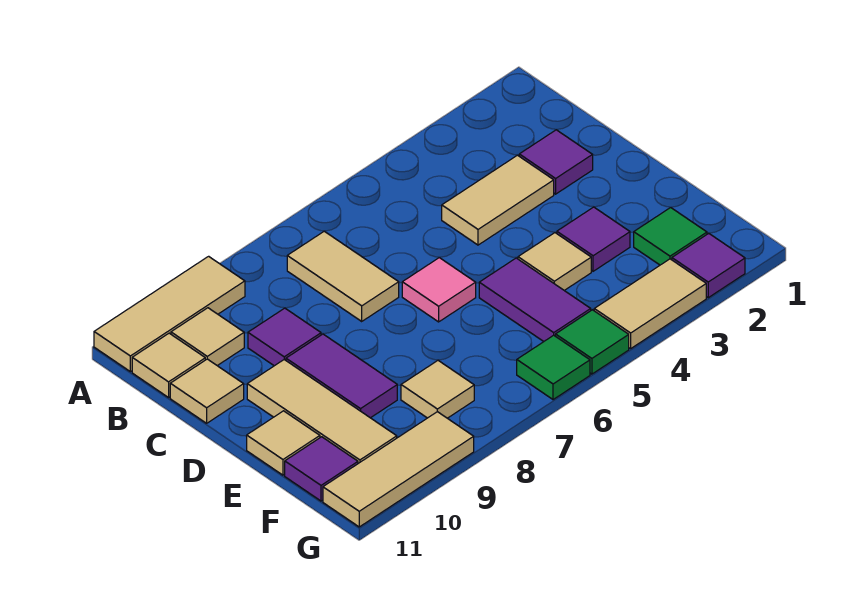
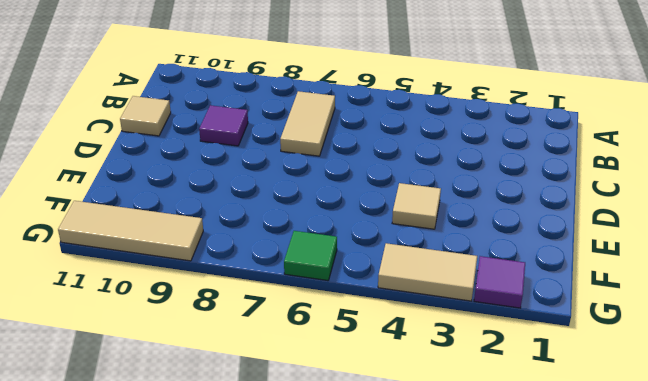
none -> tan 1x3 tile [94,256,245,372]
none -> tan 1x1 tile [171,308,244,366]
none -> tan 1x1 tile [132,333,205,397]

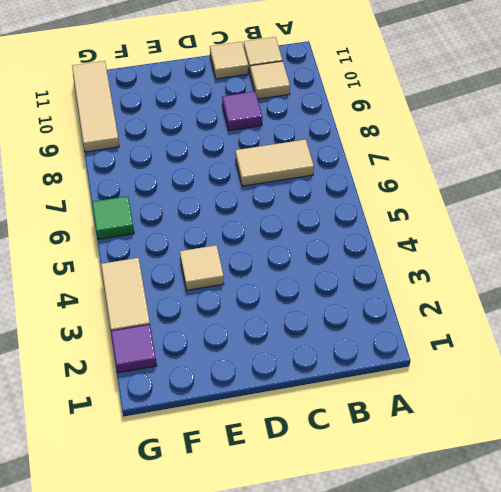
none -> tan 1x3 tile [94,256,245,372]
none -> purple 1x1 tile [519,130,593,194]
none -> tan 1x2 tile [442,155,554,245]

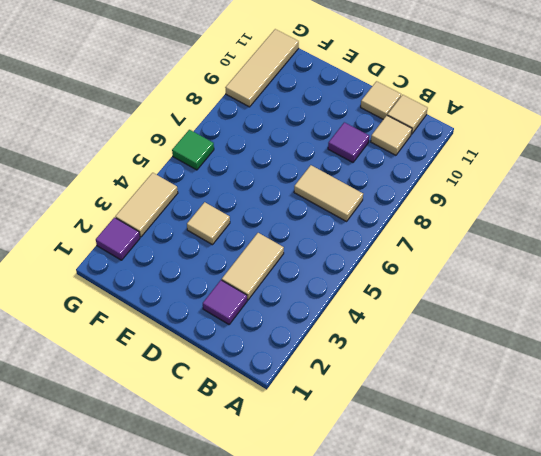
none -> tan 1x3 tile [94,256,245,372]
none -> pink 1x1 tile [402,258,476,322]
none -> purple 1x2 tile [286,334,397,418]

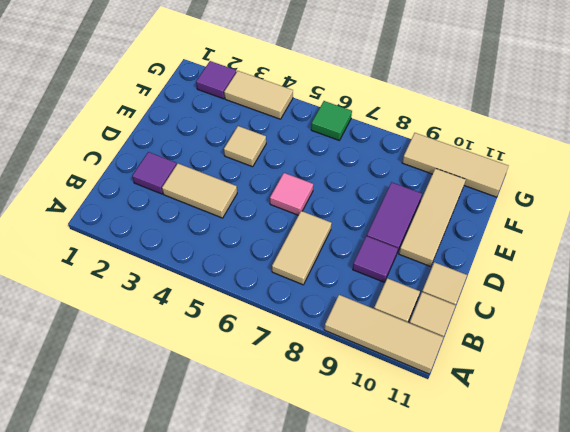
none -> purple 1x1 tile [557,207,630,271]
none -> purple 1x2 tile [479,258,591,341]
none -> tan 1x1 tile [247,411,320,475]

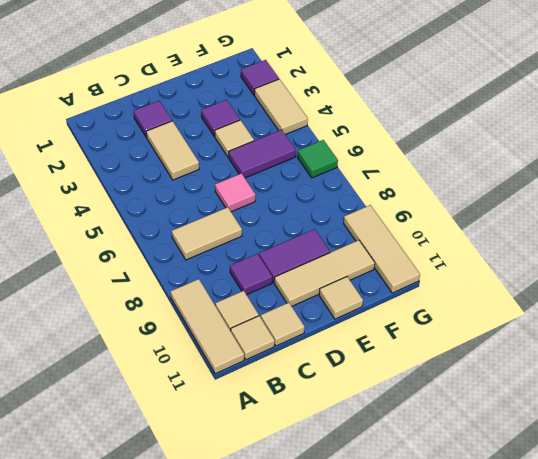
none -> green 1x1 tile [634,208,707,265]
none -> tan 1x1 tile [401,361,474,418]
none -> purple 1x1 tile [285,437,358,501]

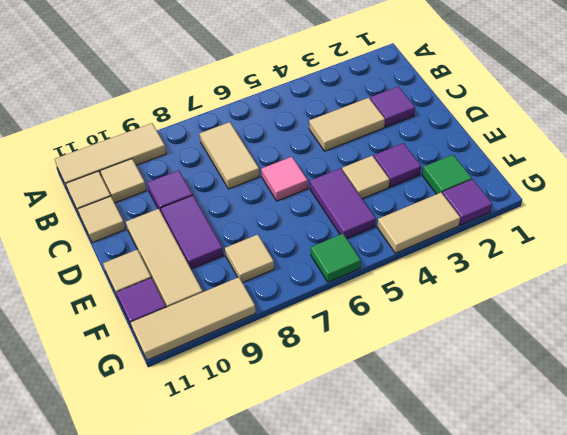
none -> green 1x1 tile [556,310,629,374]

